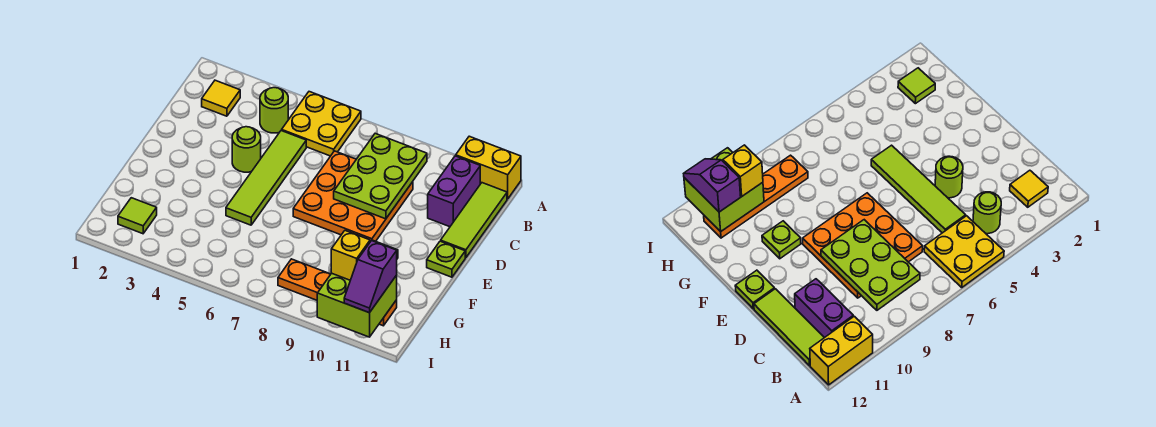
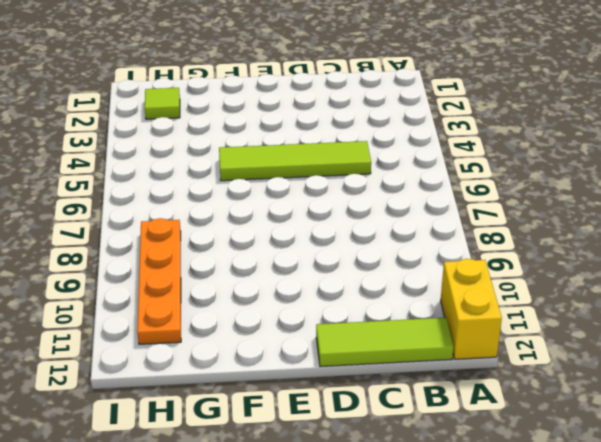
none -> yellow 2x2 plate [282,92,361,156]
none -> yellow 1x1 tile [202,80,240,116]
none -> lime 1x1 round brick [260,88,288,133]

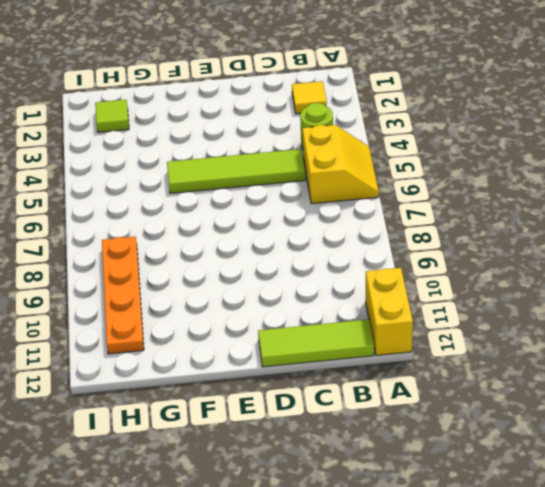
yellow 2x2 slope [302,125,379,204] -> yellow 2x2 plate [282,92,361,156]
none -> purple 1x2 brick [428,156,480,227]
none -> orange 3x3 plate [293,151,413,242]
none -> lime 1x1 round brick [232,127,261,172]

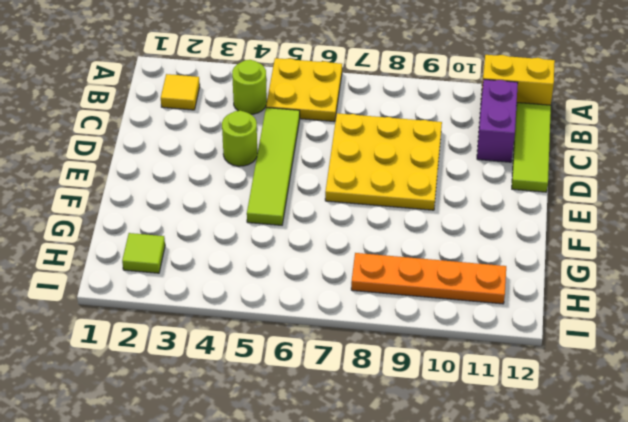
yellow 3x3 plate [325,113,442,210] -> orange 3x3 plate [293,151,413,242]
none -> lime 1x1 plate [427,241,465,277]
none -> lime 1x1 plate [762,221,801,259]
none -> lime 2x3 plate [334,133,427,219]

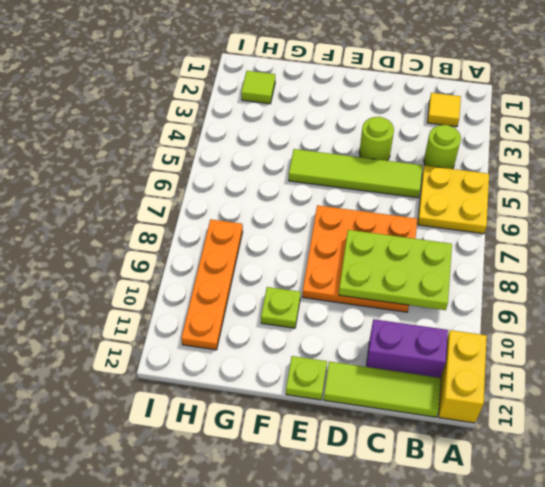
none -> lime 2x2 brick [317,273,397,337]
none -> yellow 1x1 brick [331,231,370,280]
none -> purple 1x2 slope [344,241,397,313]

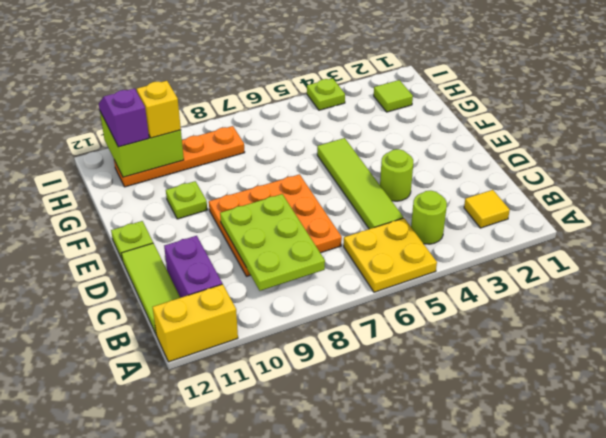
lime 1x1 plate [307,78,345,110] -> none

